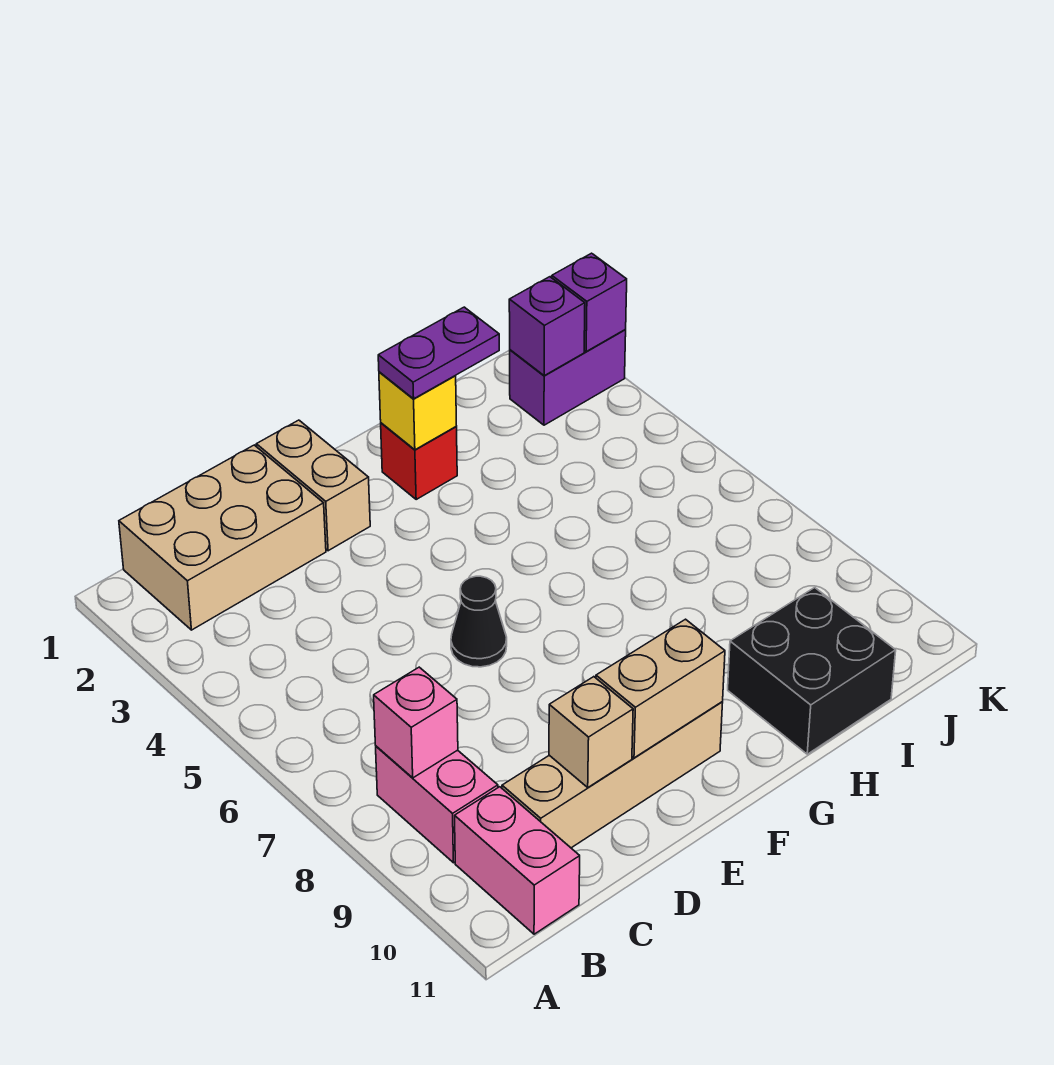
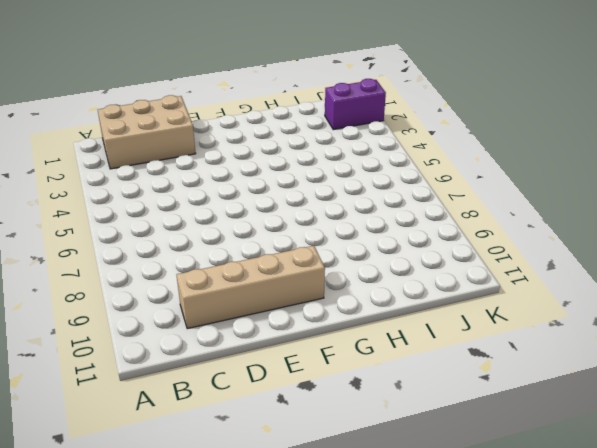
none -> pink 1x2 brick [376,746,498,863]
none -> pink 1x2 brick [455,787,580,934]
none -> tan 1x2 brick [256,420,370,551]

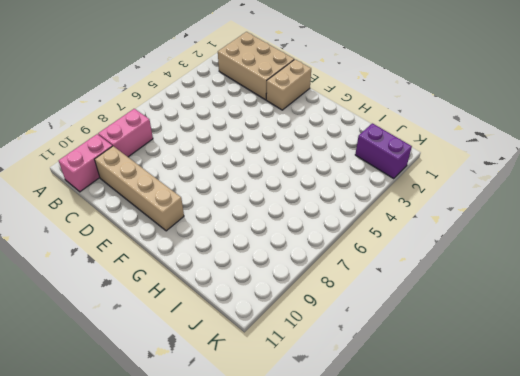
none -> black 1x1 cone [451,576,507,667]
none -> red 1x1 brick [381,423,457,499]
none -> black 2x2 brick [728,588,896,754]

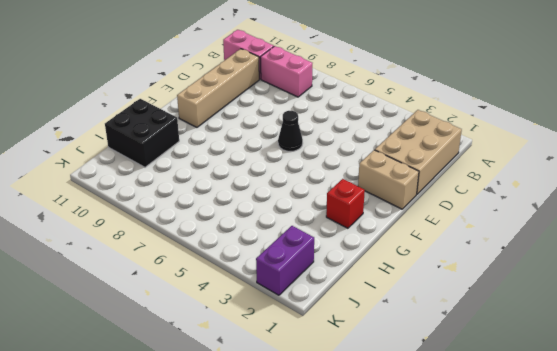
none -> pink 1x1 brick [374,667,458,778]
none -> tan 1x1 brick [549,677,633,787]
none -> tan 1x2 brick [596,619,725,758]

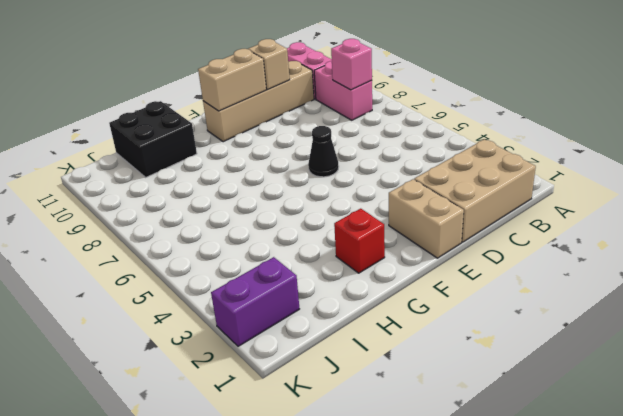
none -> yellow 1x1 brick [379,372,456,450]
none -> purple 1x1 brick [509,277,585,376]
none -> purple 1x1 brick [552,253,627,351]

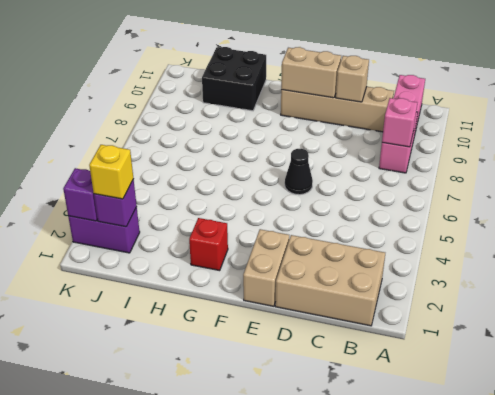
yellow 1x1 brick [89,145,134,199] -> yellow 1x1 brick moved to [379,372,456,450]
none -> purple 1x2 plate [378,307,499,399]

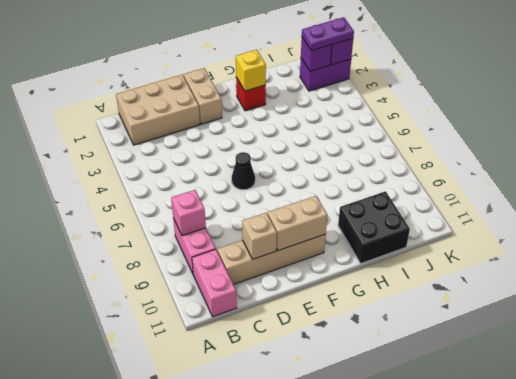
purple 1x2 plate [302,17,354,51] -> purple 1x2 plate moved to [378,307,499,399]

